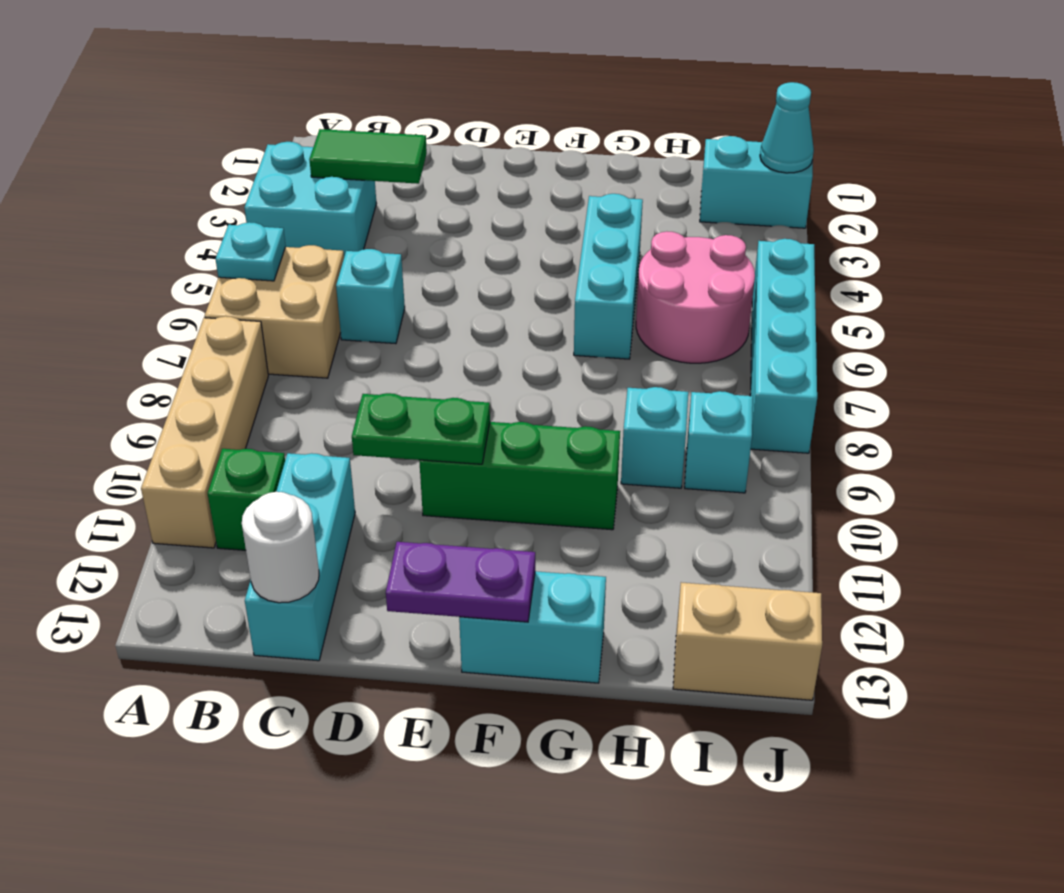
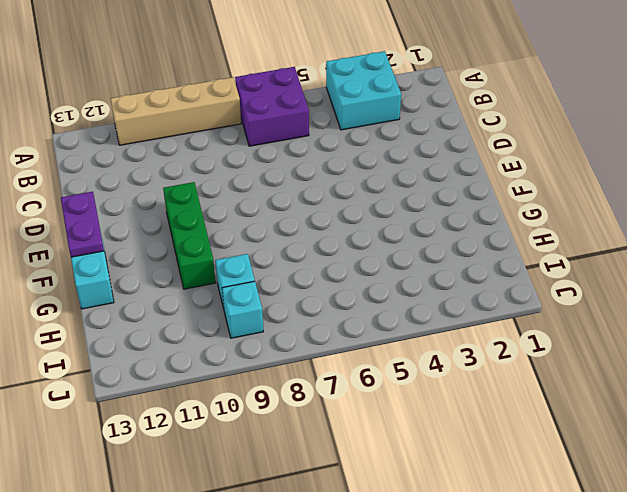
purple 2x2 brick [235,67,309,146] -> tan 2x2 brick [205,245,344,378]
none -> green 1x1 brick [208,449,285,550]
none -> cyan 1x1 brick [336,249,405,344]
none -> cyan 1x3 brick [245,453,355,661]

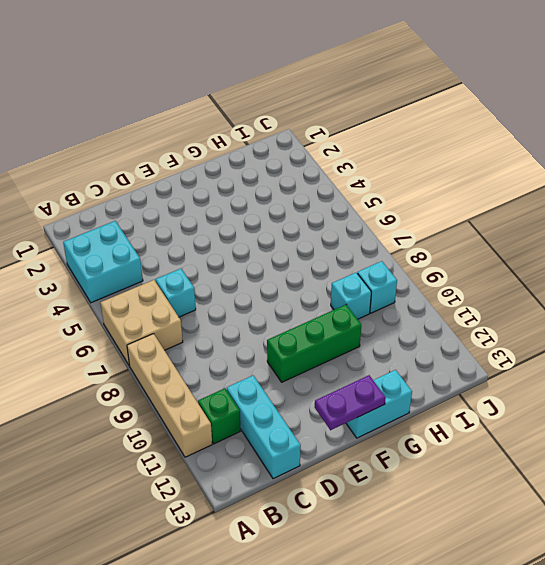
none -> cyan 1x3 brick [574,194,643,359]
none -> pink 2x2 round brick [636,232,755,363]
none -> cyan 1x2 brick [700,136,813,228]

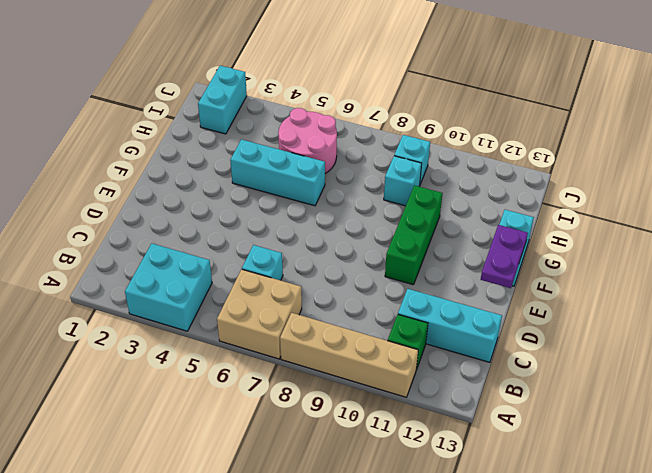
none -> tan 1x2 brick [673,582,822,700]
none -> cyan 1x4 brick [750,239,817,453]
none -> cyan 1x1 plate [216,222,286,281]

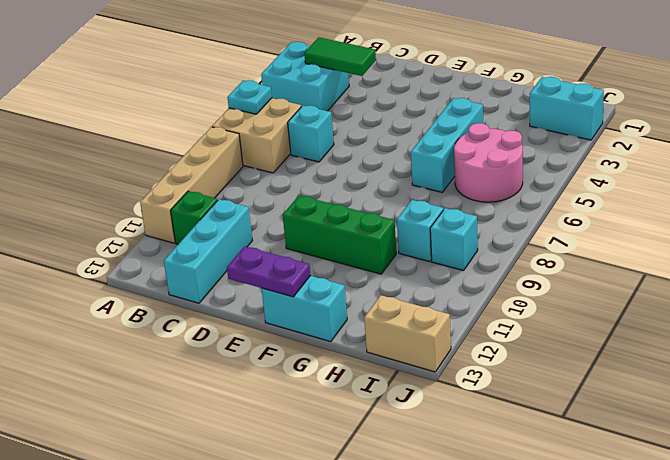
none -> cyan 1x4 brick [750,239,817,453]
none -> white 1x1 round brick [242,492,319,603]
none -> green 1x2 plate [352,393,490,464]

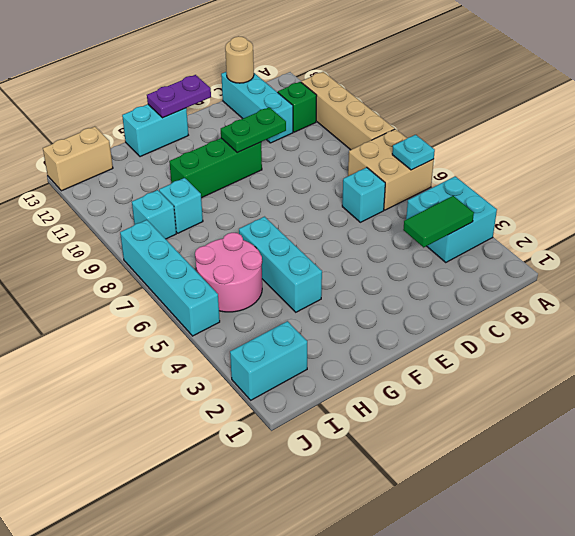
tan 1x1 round brick [225,36,254,83] -> white 1x1 round brick [242,492,319,603]
none -> cyan 1x1 cone [760,82,814,173]

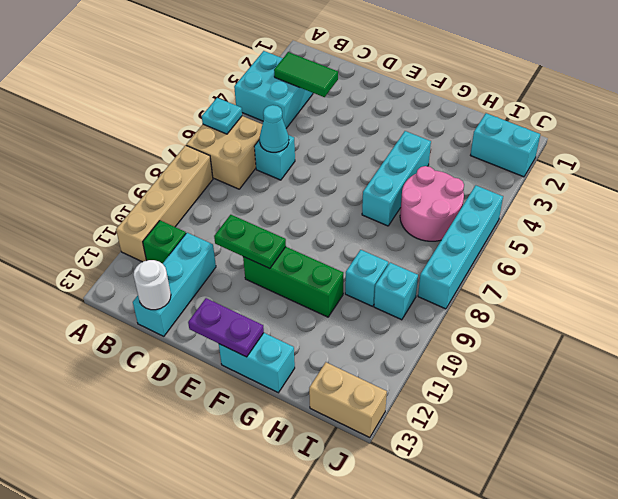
cyan 1x1 cone [260,105,289,152] -> cyan 1x1 cone moved to [760,82,814,173]

